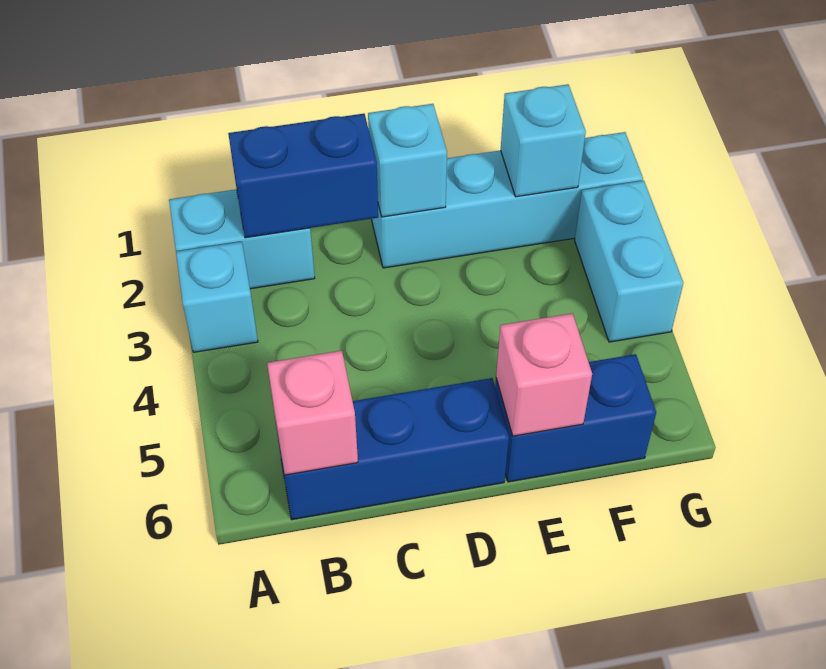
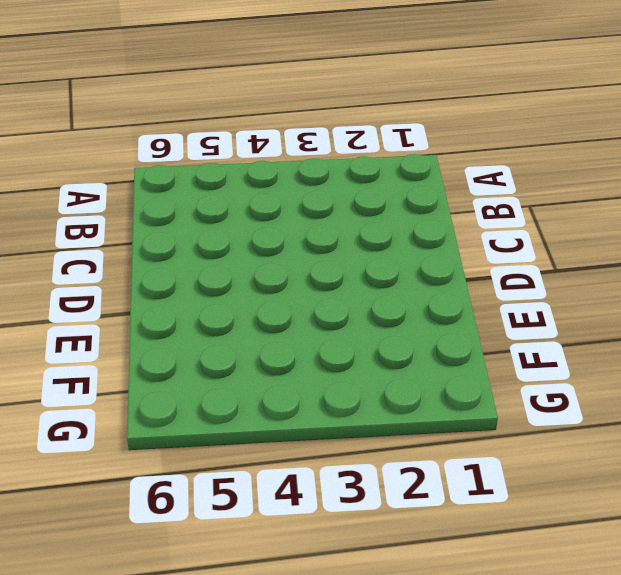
none -> cyan 1x2 brick [169,189,315,289]
none -> cyan 1x1 brick [176,241,258,352]

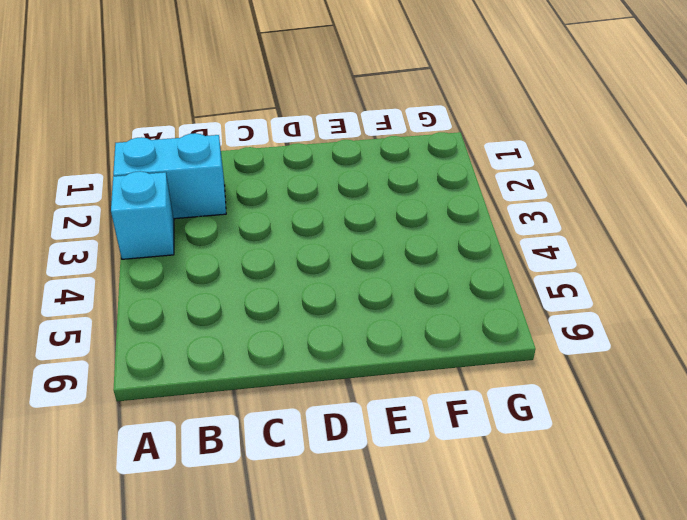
none -> blue 1x3 brick [275,378,509,520]
none -> cyan 1x4 brick [372,132,643,268]

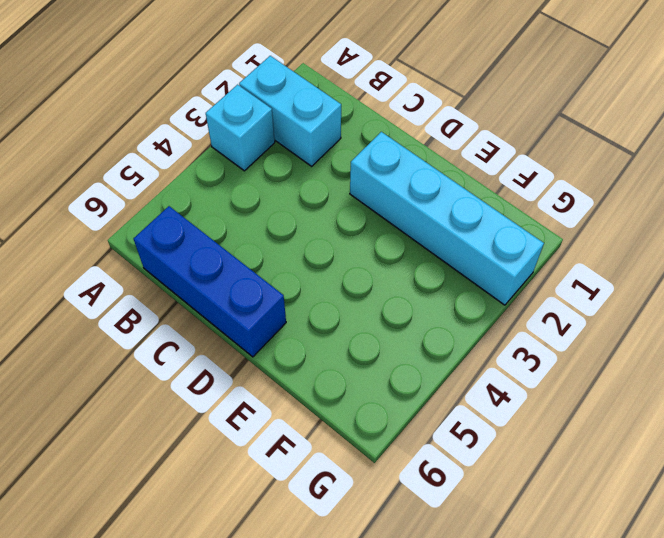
none -> blue 1x2 brick [495,354,656,482]
none -> cyan 1x2 brick [575,181,683,342]

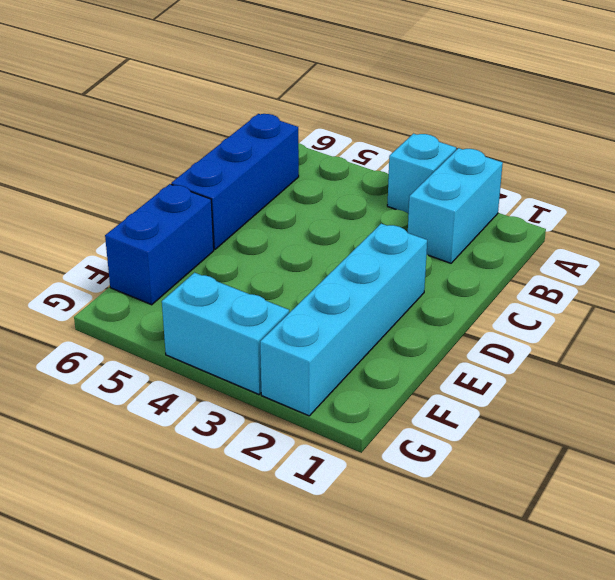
none -> blue 1x2 brick [228,114,378,238]
none -> pink 1x1 brick [267,351,358,475]

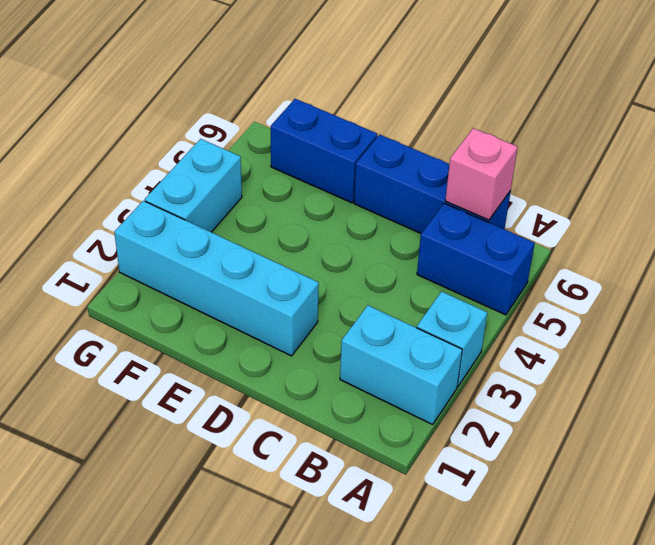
blue 1x2 brick [417,203,535,315] -> blue 1x2 brick moved to [228,114,378,238]
none -> cyan 1x1 brick [368,104,447,217]
none -> pink 1x1 brick [496,313,592,436]

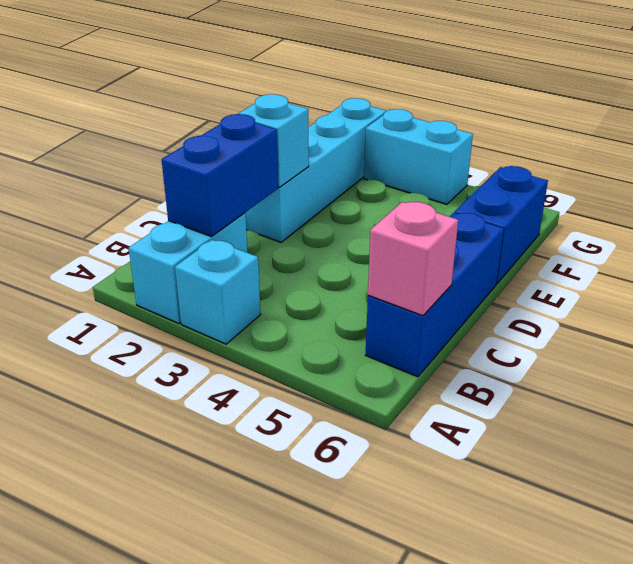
none -> pink 1x1 brick [496,313,592,436]
none -> cyan 1x1 brick [501,84,586,197]

